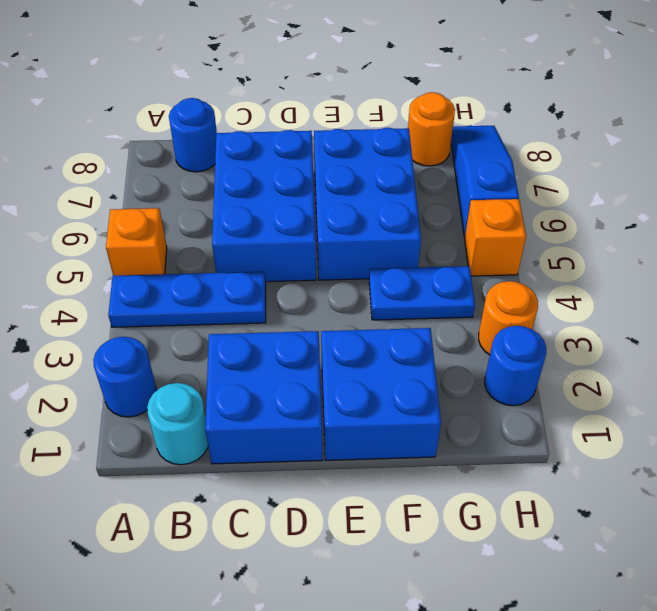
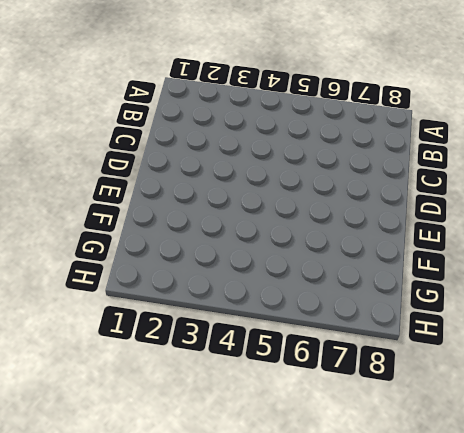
none -> blue 1x1 round brick [93,337,156,417]
none -> blue 1x3 plate [108,272,266,327]
none -> orange 1x1 brick [106,208,167,276]

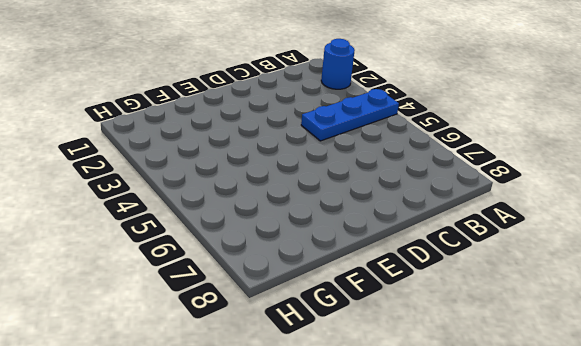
none -> orange 1x1 brick [106,208,167,276]
none -> cyan 1x1 round brick [147,383,208,465]
none -> blue 1x1 round brick [169,98,217,172]

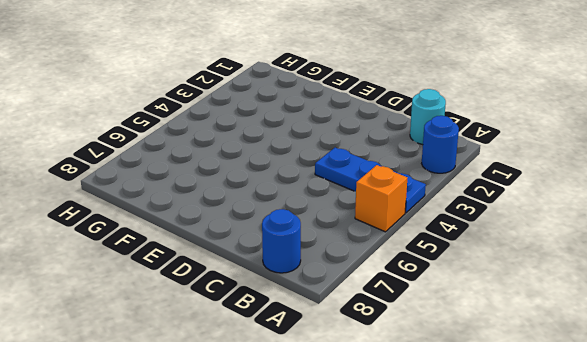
none -> blue 2x2 brick [205,331,322,464]
none -> blue 2x3 brick [212,130,316,282]
none -> blue 2x2 brick [321,328,441,460]

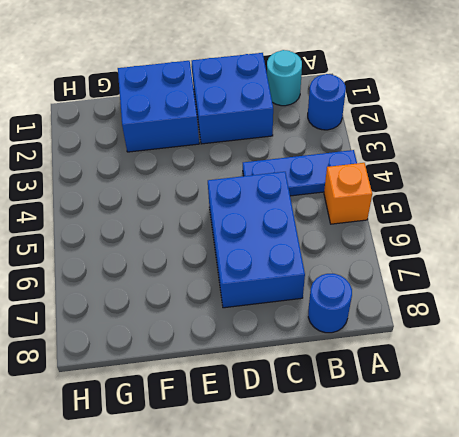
none -> blue 2x3 brick [314,128,421,280]
none -> blue 1x2 plate [369,266,475,320]
none -> orange 1x1 round brick [408,92,455,166]

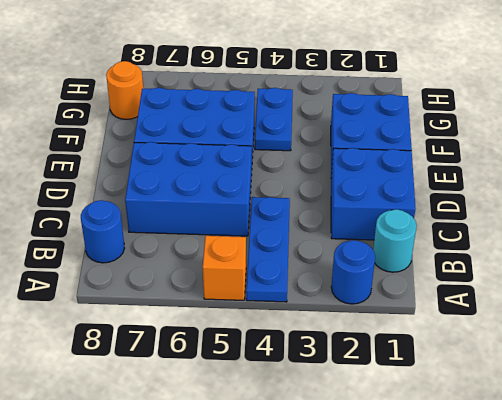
none -> blue 1x1 round brick [485,326,546,406]
none -> orange 1x1 round brick [479,281,538,355]
none -> orange 1x1 brick [465,199,526,276]

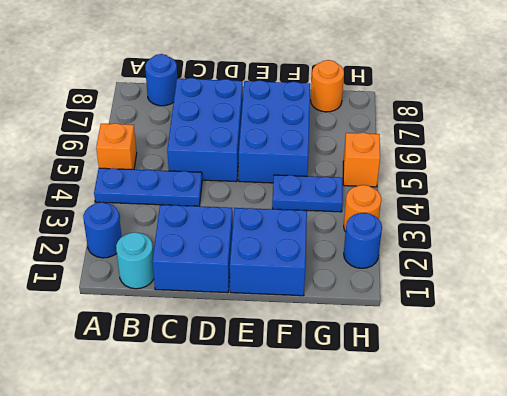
none -> blue 1x3 slope [451,126,519,237]

